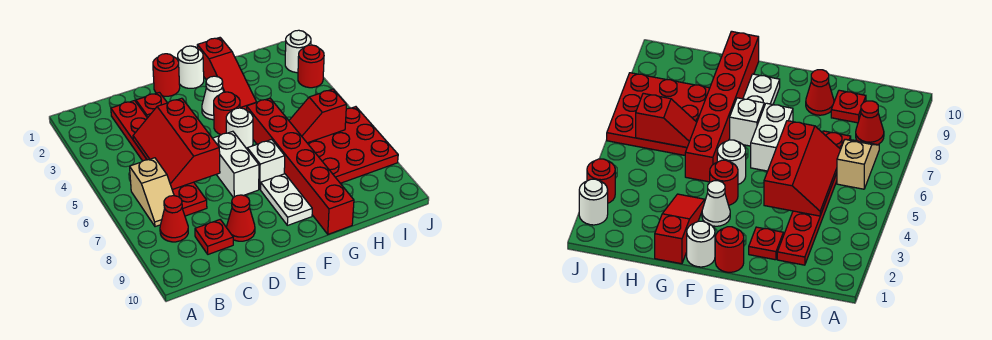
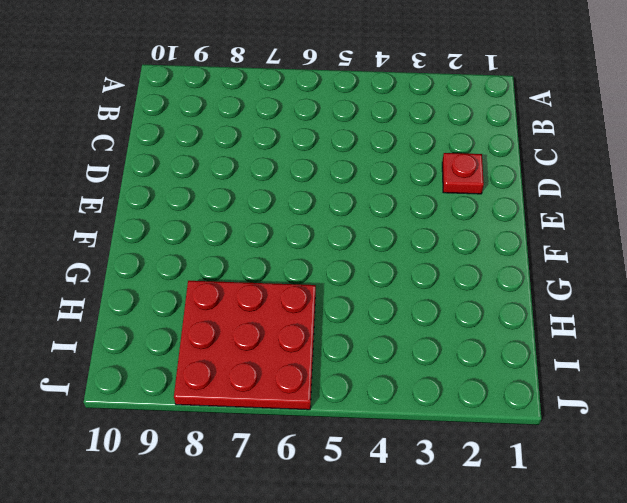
none -> tan 1x2 slope [130,158,174,227]
none -> red 1x1 cone [160,196,188,242]
none -> red 1x6 plate [111,100,207,216]

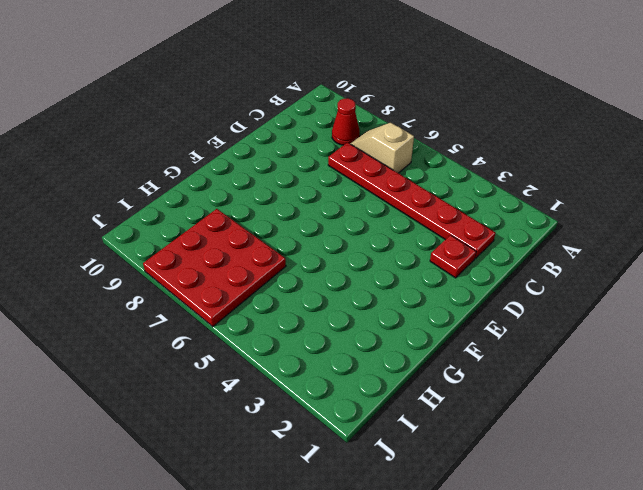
none -> red 1x1 plate [195,220,233,254]
none -> red 1x1 cone [227,195,255,241]
none -> red 1x1 round brick [153,54,180,96]

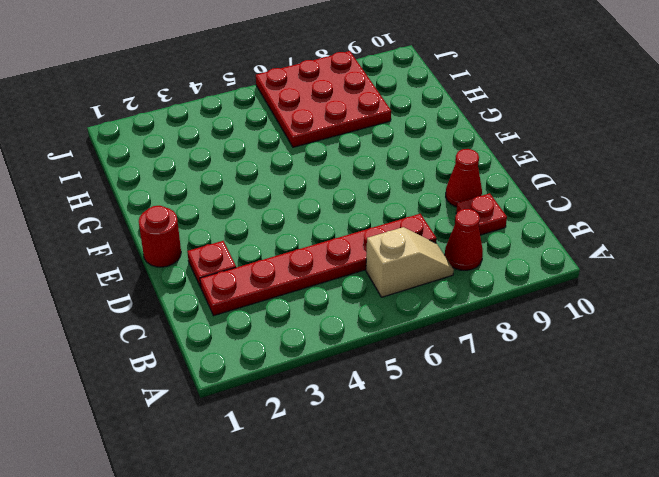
none -> white 1x2 brick [213,131,259,198]
none -> white 1x1 round brick [178,46,204,88]
none -> white 1x1 cone [202,76,224,120]

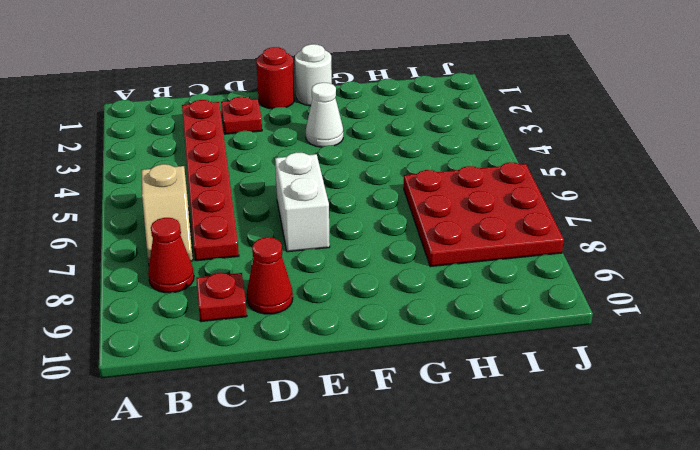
none -> red 1x1 round brick [214,92,240,135]
none -> white 1x1 round brick [226,108,253,149]
none -> white 1x1 brick [247,139,285,189]

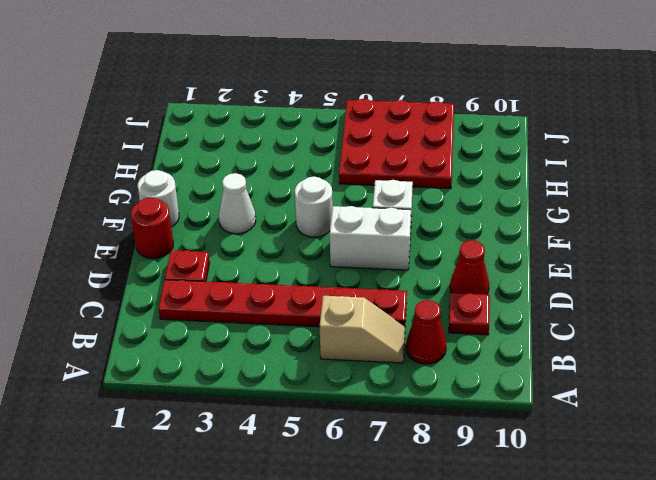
none -> red 1x1 round brick [214,92,240,135]
none -> white 1x2 plate [261,174,312,225]
none -> red 1x3 slope [197,38,256,110]

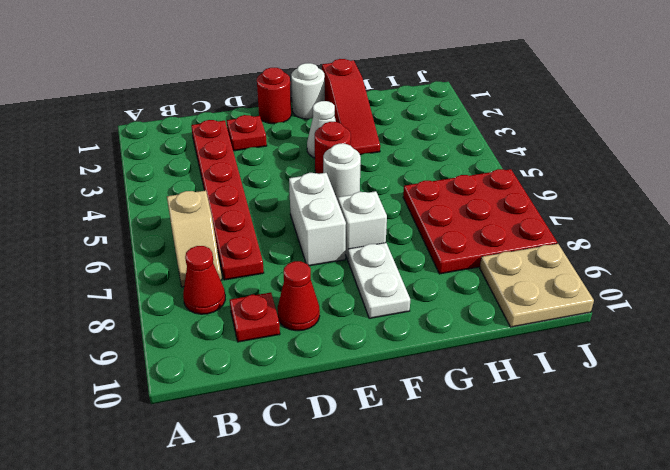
tan 2x2 plate [480,244,594,327] -> none
none -> red 1x6 brick [247,98,354,234]
none -> white 1x1 round brick [285,30,311,73]
none -> red 1x1 round brick [298,45,324,88]

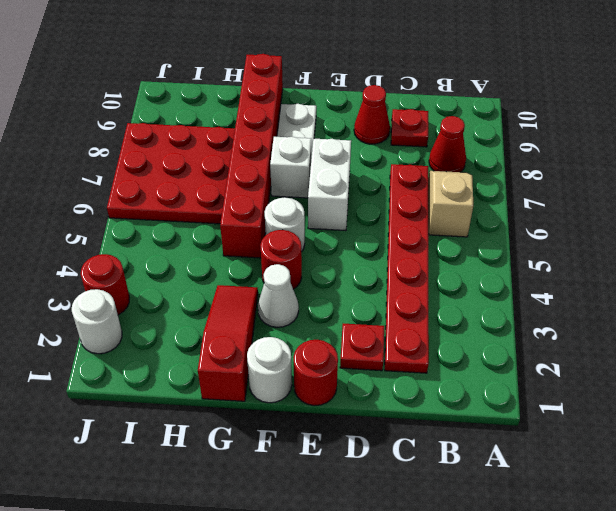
none -> red 2x3 slope [133,98,220,190]
none -> red 1x2 slope [289,89,347,143]

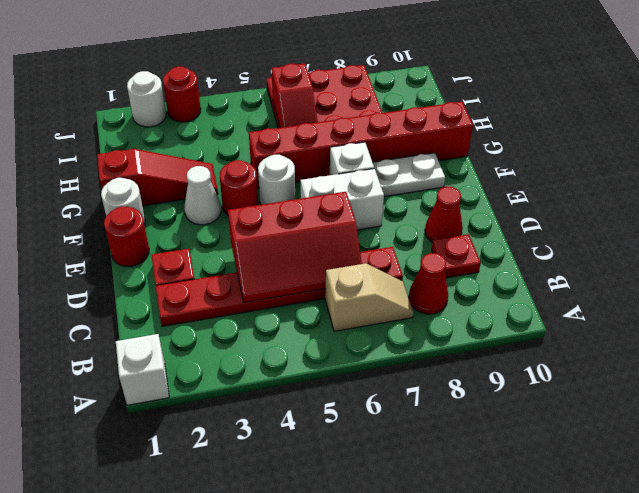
white 1x1 brick [116,334,169,405] -> none

